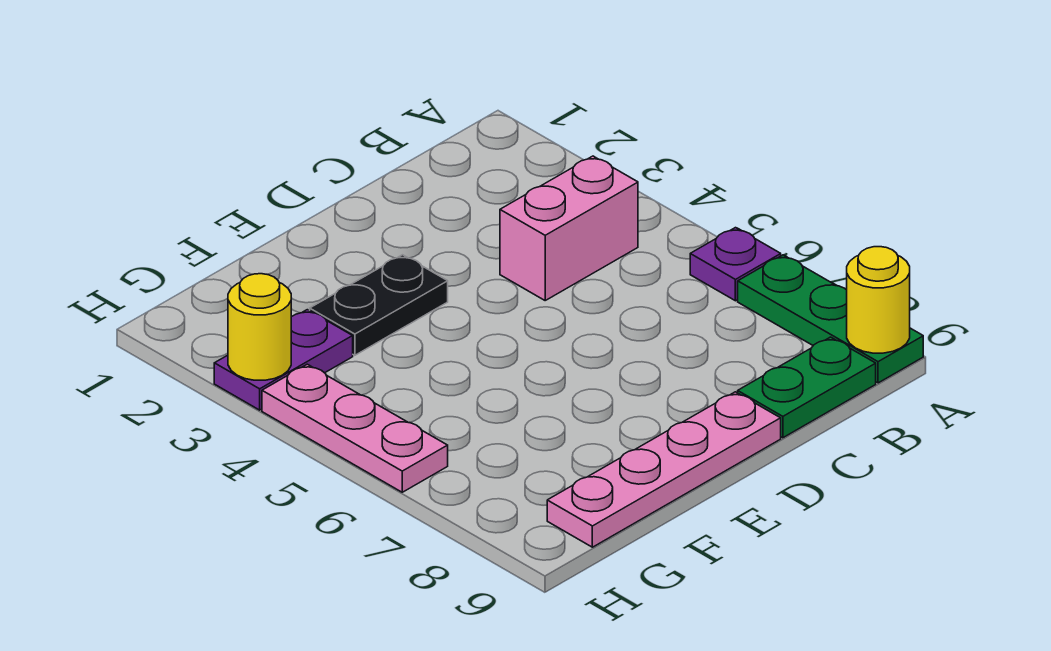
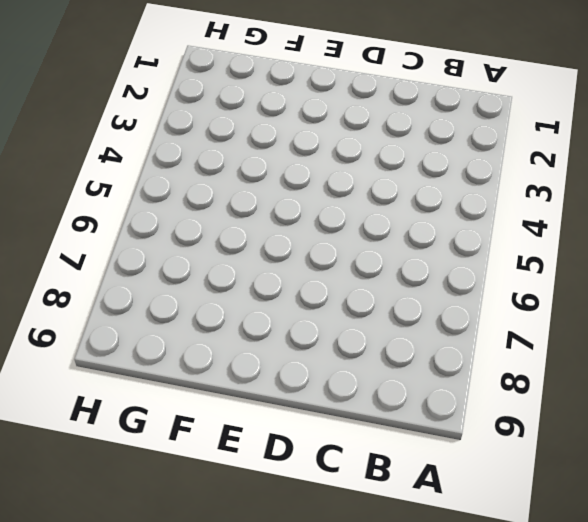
none -> purple 1x1 plate [690,228,781,301]
none -> green 1x3 plate [738,255,923,383]

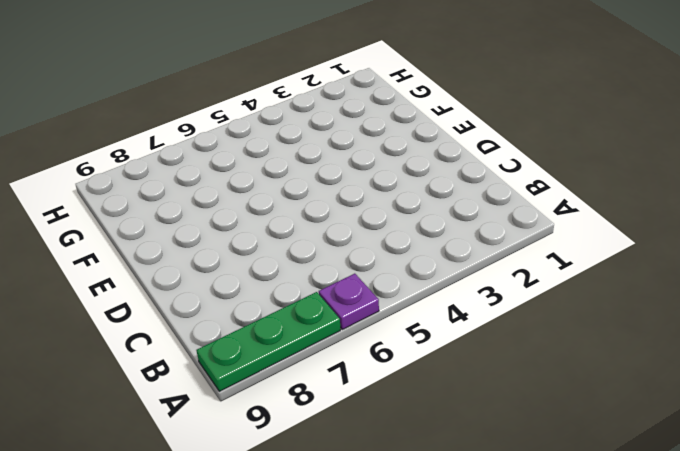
none -> pink 1x2 brick [500,156,638,300]
none -> green 1x2 plate [738,337,876,438]

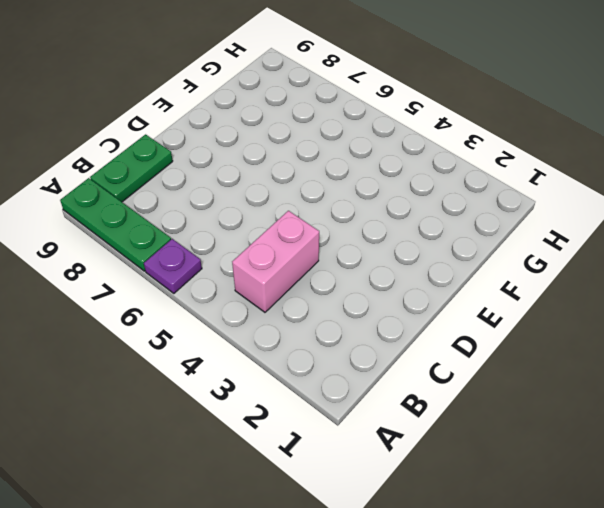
none -> pink 1x4 plate [547,392,781,547]
none -> black 1x2 plate [310,255,448,355]

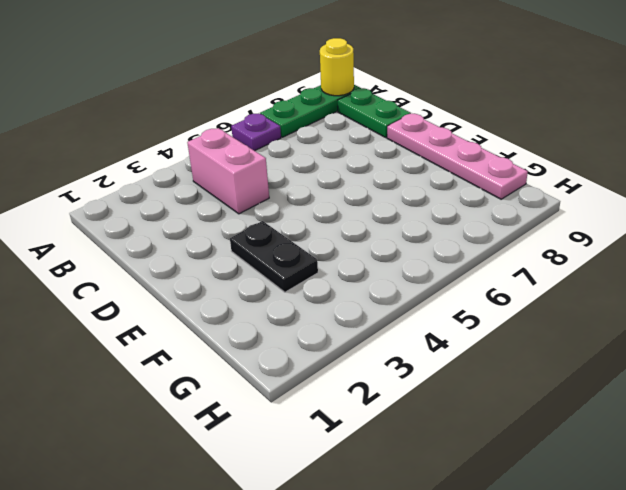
none -> purple 1x2 plate [214,310,353,410]
none -> pink 1x3 plate [262,364,448,492]

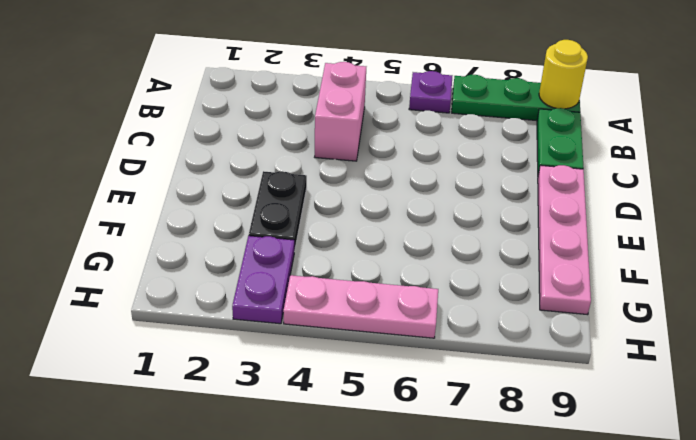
none -> yellow 1x1 round brick [228,274,291,380]

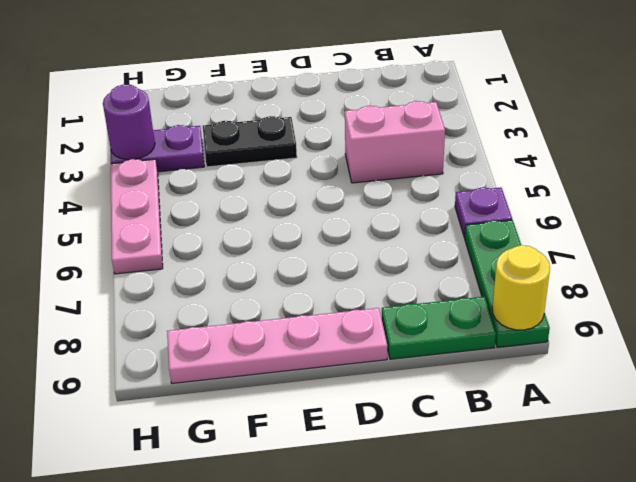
purple 1x1 round brick [103,84,155,160] -> yellow 1x1 round brick [228,274,291,380]

